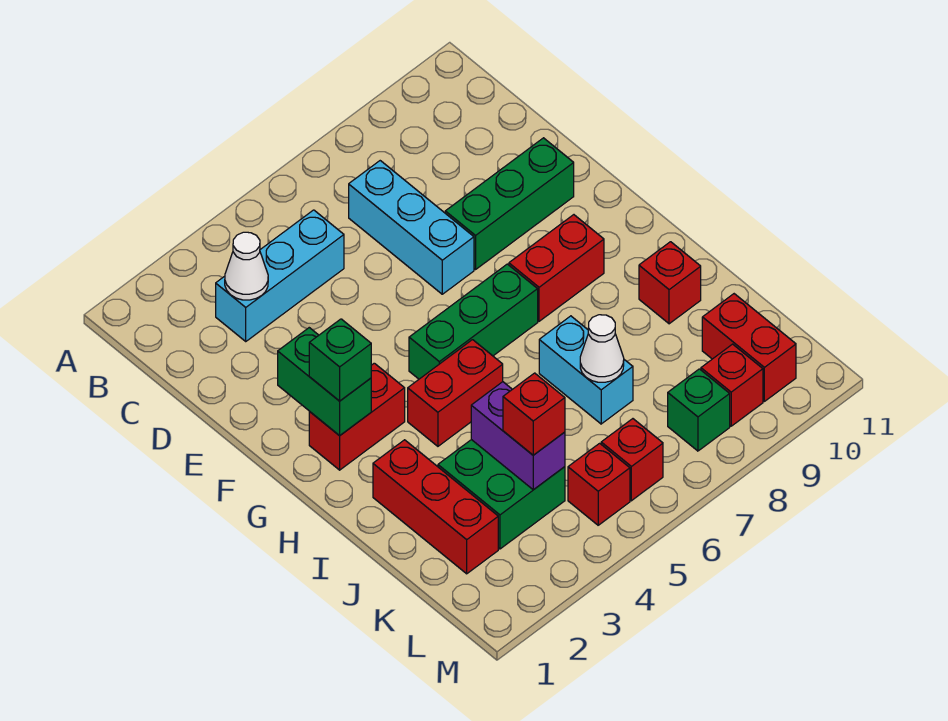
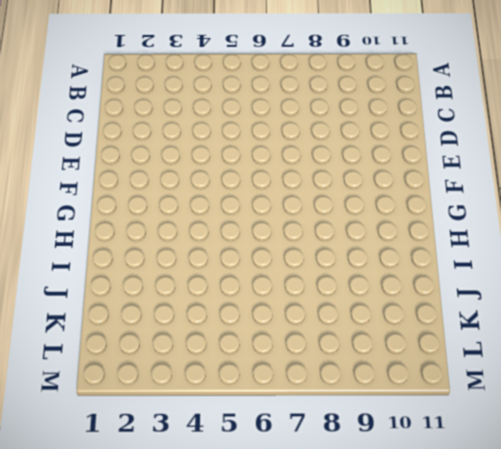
none -> cyan 1x3 brick [216,210,344,341]
none -> cyan 1x3 brick [349,161,474,294]
none -> green 1x3 brick [445,138,574,269]

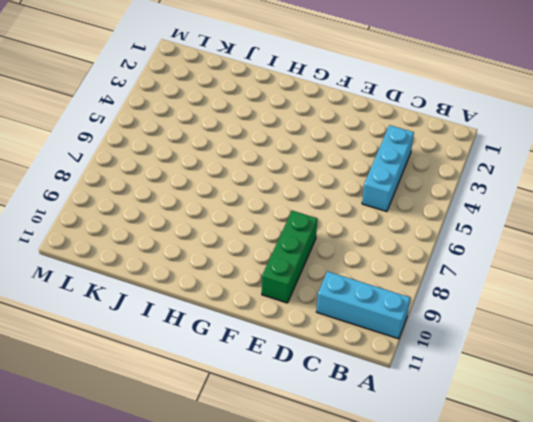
cyan 1x3 brick [316,271,410,339] -> cyan 1x3 brick moved to [349,161,474,294]
none -> red 1x2 brick [309,363,405,470]
none -> green 1x3 brick [409,264,538,379]
none -> red 1x2 brick [509,215,604,321]

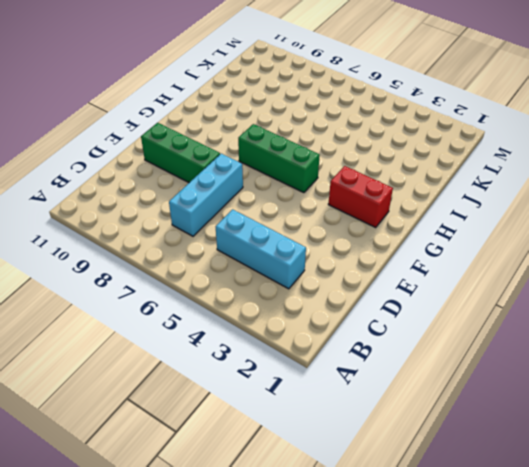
none -> red 1x2 brick [509,215,604,321]
none -> red 1x2 brick [408,340,503,446]
none -> red 1x3 brick [373,440,498,574]

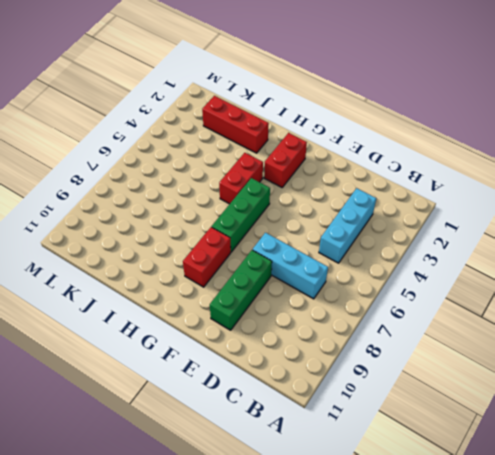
none -> cyan 1x2 brick [539,316,633,424]
none -> red 1x1 brick [639,242,701,324]
none -> green 2x2 brick [438,440,565,549]

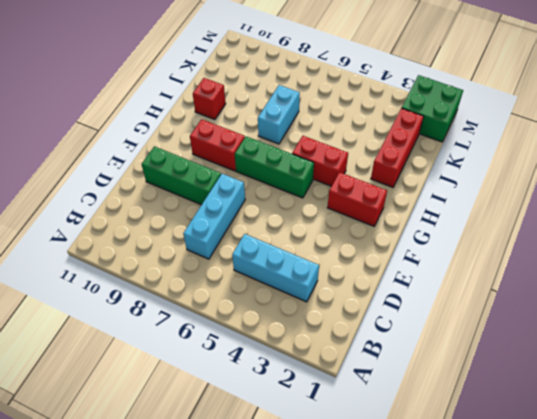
green 2x2 brick [402,75,463,142] -> green 2x2 brick moved to [438,440,565,549]
none -> red 1x2 brick [702,294,796,401]
none -> red 1x1 brick [568,443,630,525]
none -> red 1x1 brick [601,419,663,501]

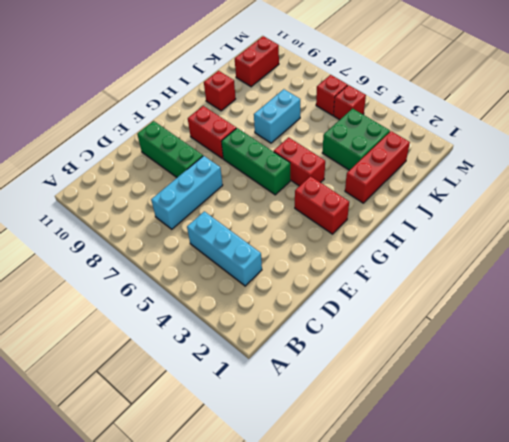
none -> green 1x1 brick [668,369,730,451]
none -> red 1x1 brick [701,344,763,426]
none -> white 1x1 cone [225,232,268,300]

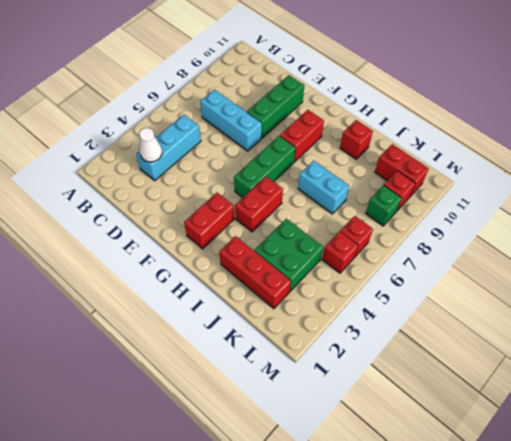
none -> green 1x2 brick [278,328,371,436]
none -> purple 1x2 brick [471,382,565,490]
none -> white 1x1 cone [580,315,624,382]

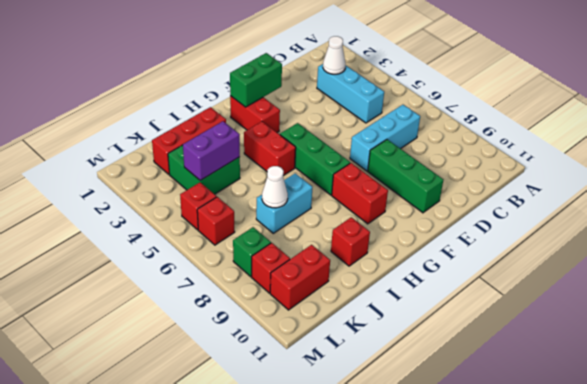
none -> green 1x1 brick [309,319,371,401]
none -> red 1x1 brick [503,373,565,455]

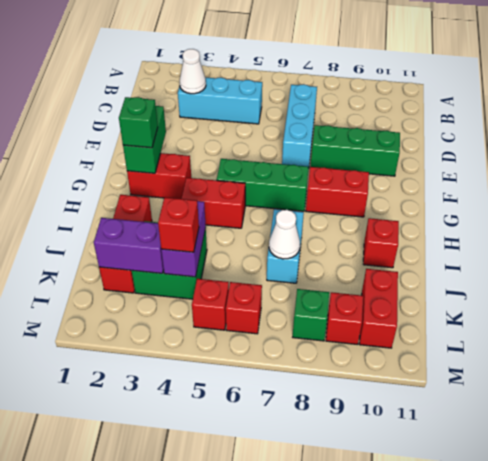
purple 1x2 brick [94,218,164,273] -> none

